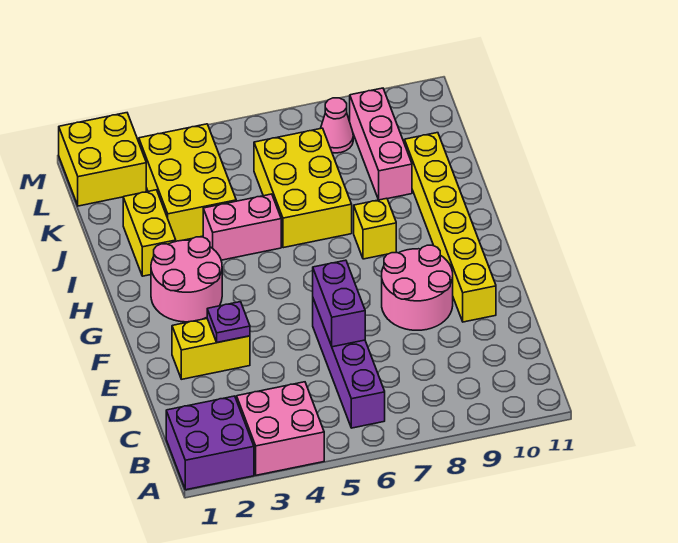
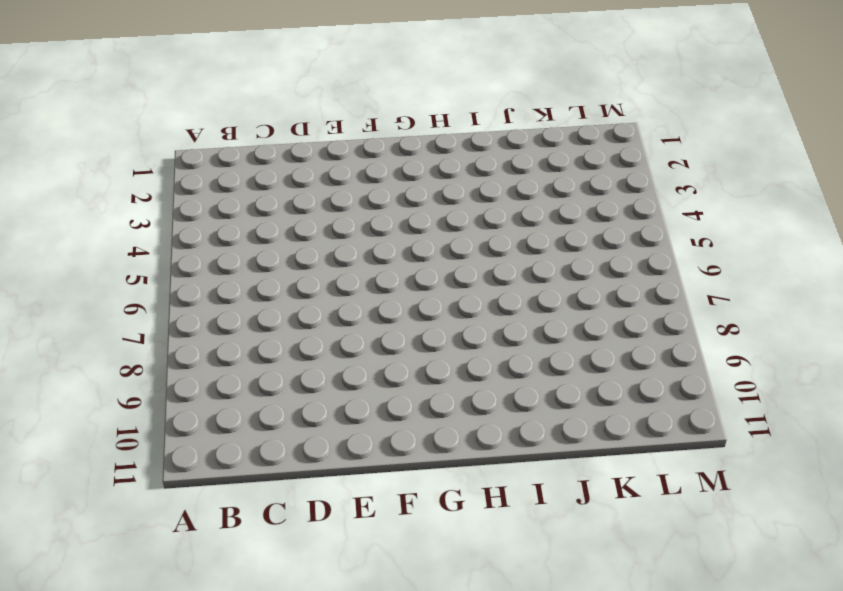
none -> purple 2x2 brick [166,396,254,490]
none -> pink 2x2 brick [237,382,324,475]
none -> purple 1x4 brick [313,299,385,428]

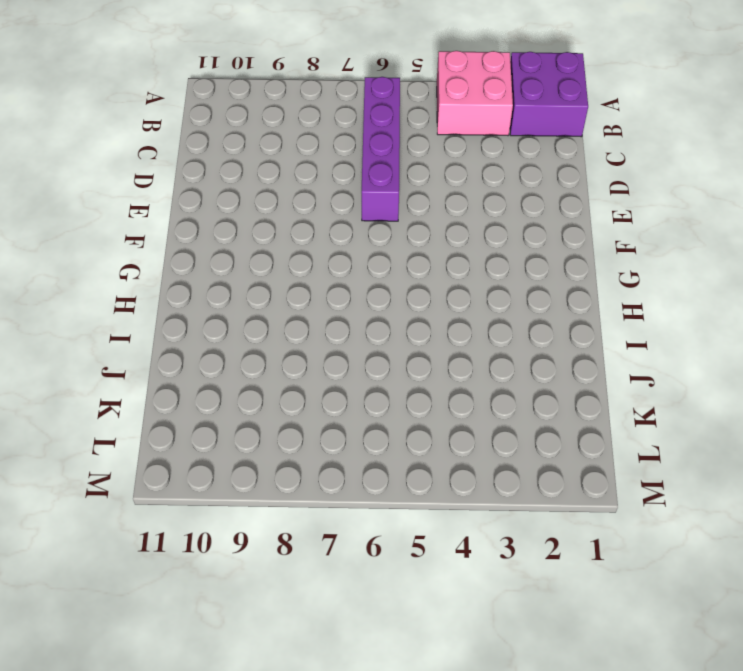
none -> yellow 1x2 brick [172,319,250,379]
none -> pink 2x2 round brick [382,245,453,330]
none -> yellow 1x6 brick [404,133,496,322]

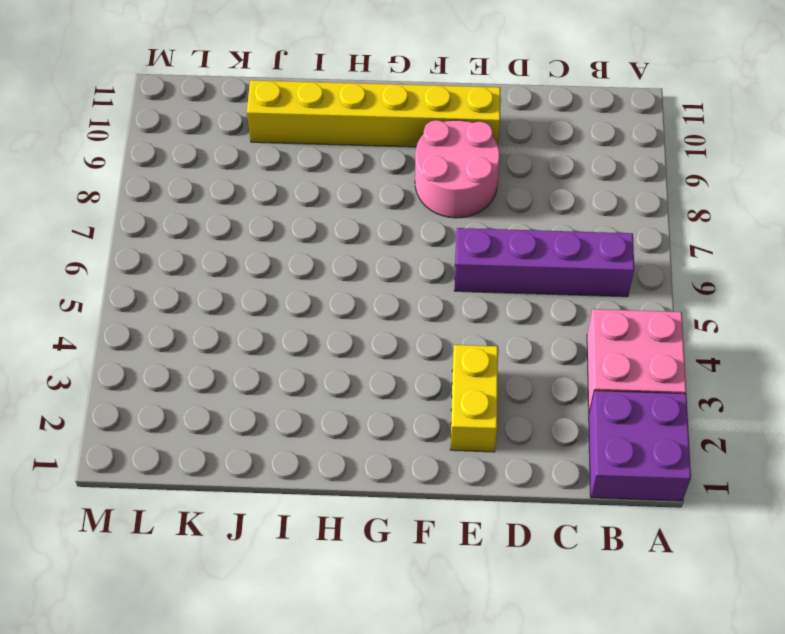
none -> pink 2x2 round brick [151,237,222,322]
none -> yellow 1x1 brick [354,198,396,259]
none -> yellow 1x2 brick [123,190,176,276]

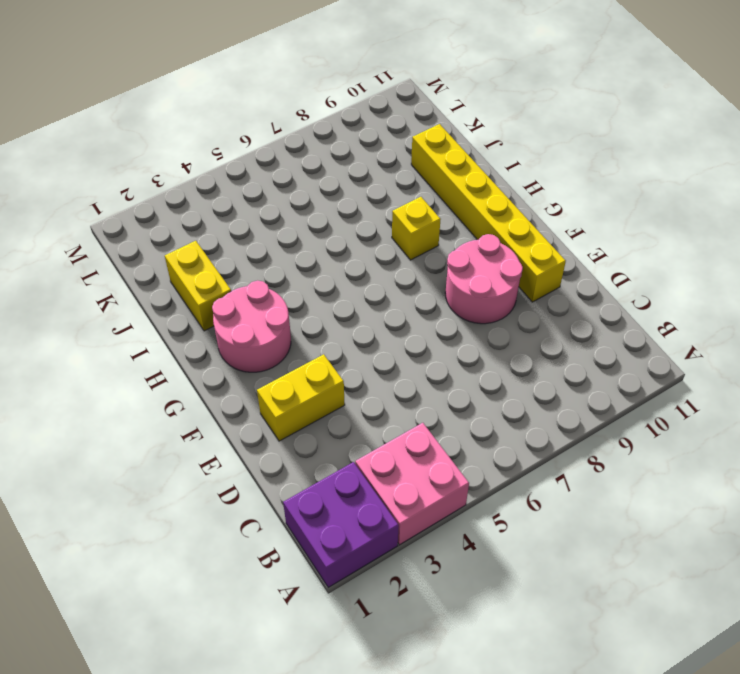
none -> purple 1x4 brick [313,299,385,428]
none -> pink 1x2 brick [203,194,281,260]
none -> yellow 2x3 brick [254,128,352,248]

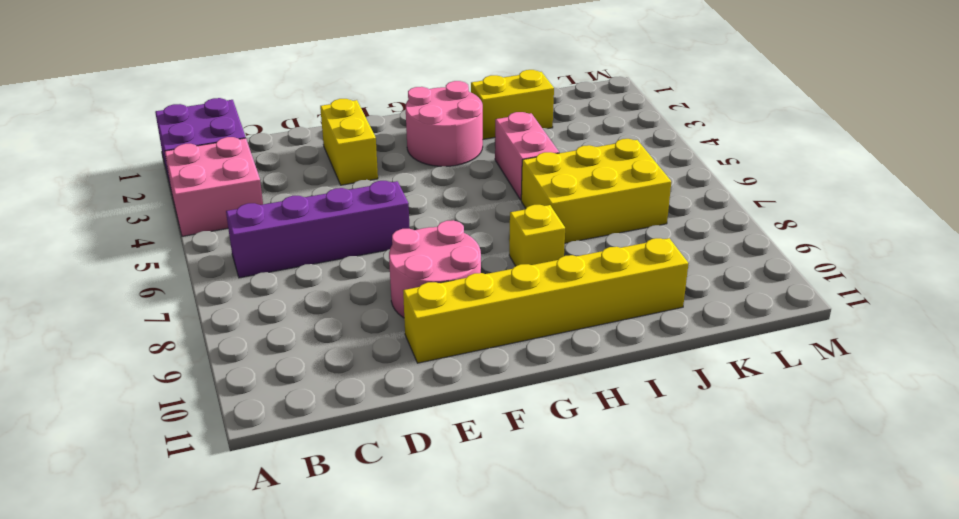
none -> yellow 2x3 brick [139,124,236,241]
none -> pink 1x3 brick [350,88,412,200]
none -> yellow 2x2 brick [59,113,146,206]

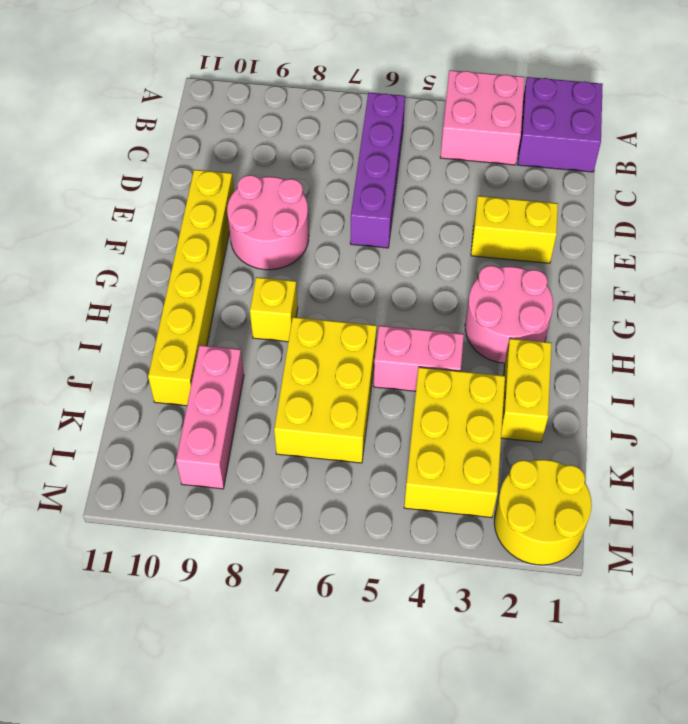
yellow 2x2 round brick [494,460,592,565] -> yellow 2x2 brick [59,113,146,206]
none -> pink 1x1 cone [321,98,353,153]
none -> purple 1x2 brick [313,260,365,347]
none -> purple 1x1 plate [207,302,250,342]

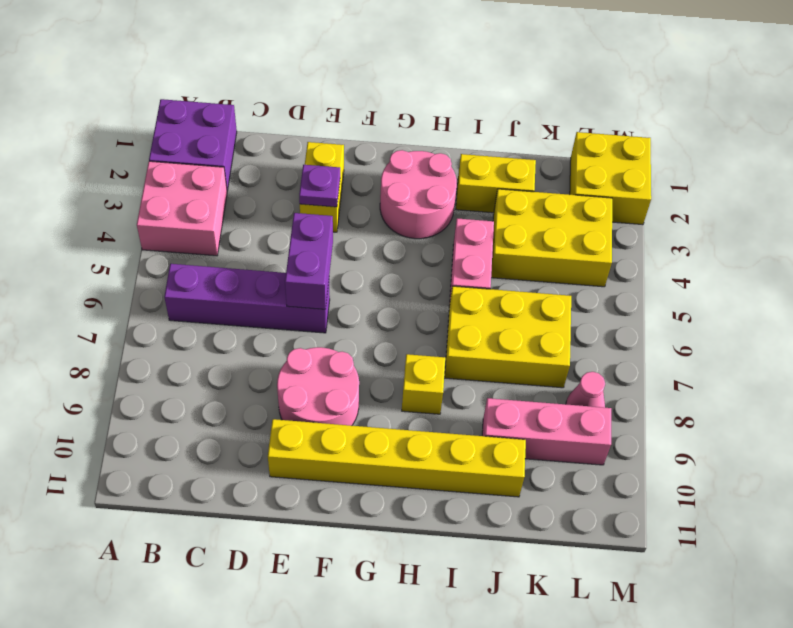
purple 1x2 brick [285,213,333,309] -> purple 1x2 brick turned to [313,260,365,347]

